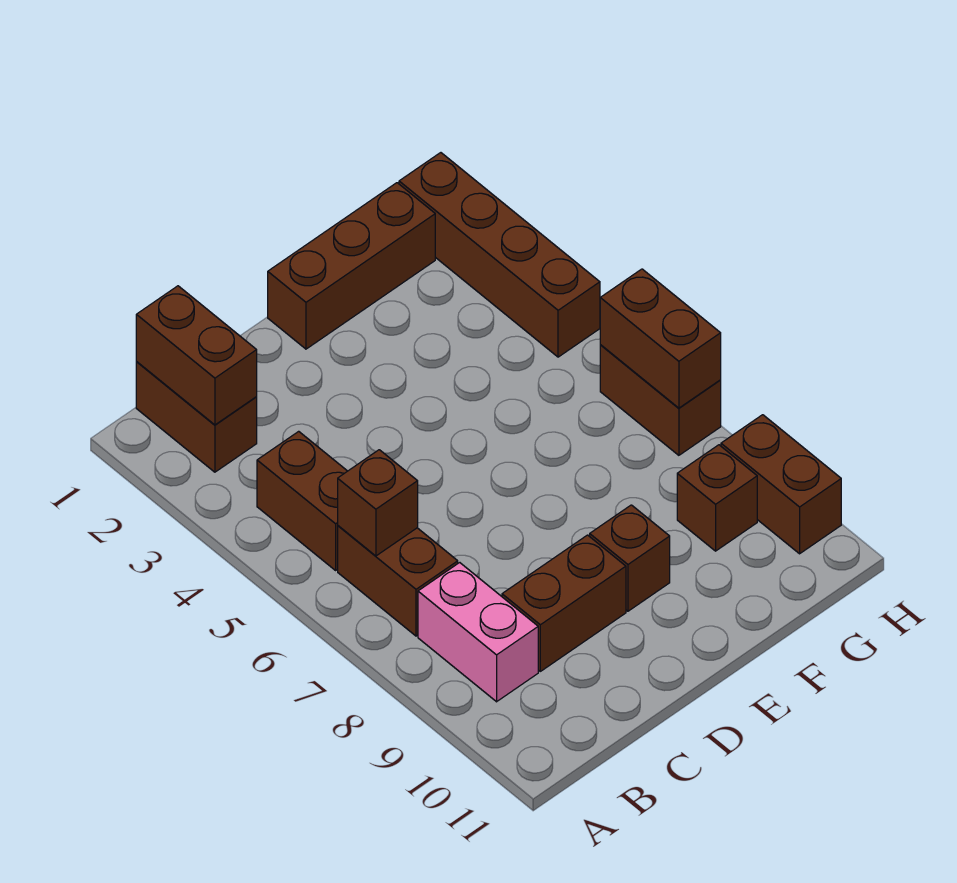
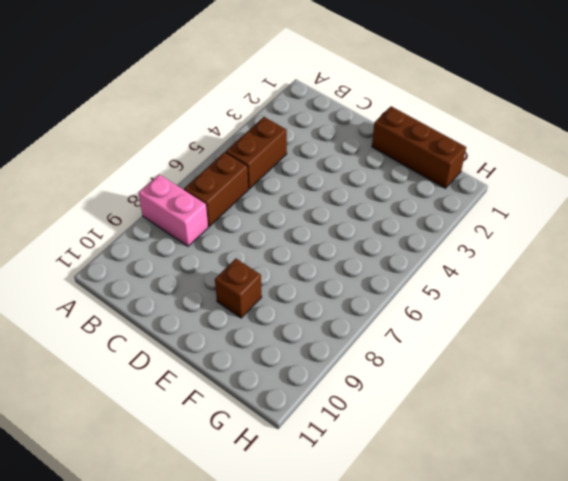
pink 1x2 brick [138,174,208,246] -> pink 1x2 brick turned to [418,563,538,702]
none -> brown 1x2 brick [136,362,257,472]
none -> brown 1x2 brick [502,535,626,671]
none -> brown 1x1 brick [677,445,757,551]

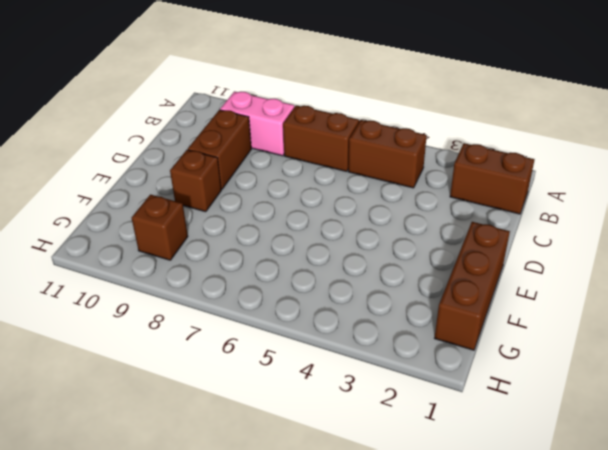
none -> brown 1x4 brick [399,153,600,357]
none -> brown 1x2 brick [600,345,721,455]
none -> brown 1x2 brick [721,415,841,554]

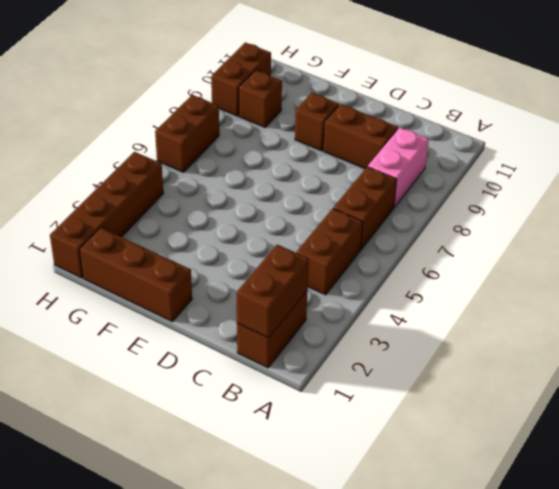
none -> brown 1x1 brick [338,450,418,556]
none -> brown 1x2 brick [600,269,721,408]

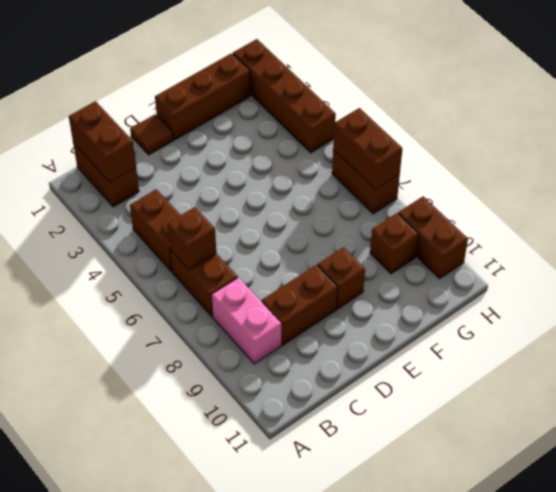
brown 1x1 tile [130,114,174,155] -> none

